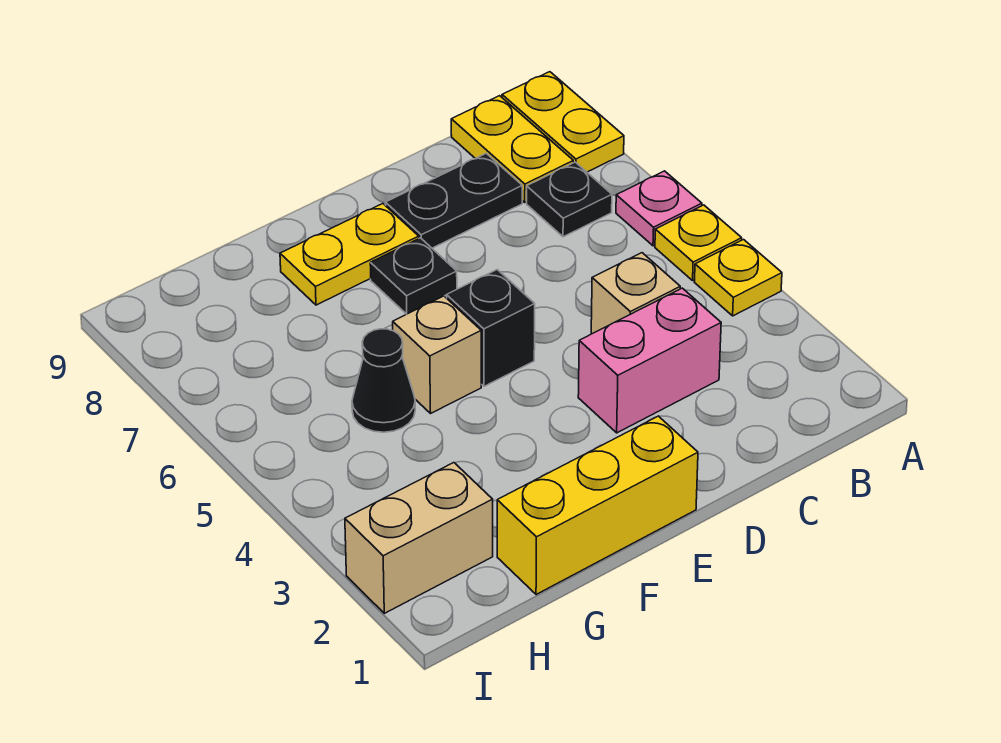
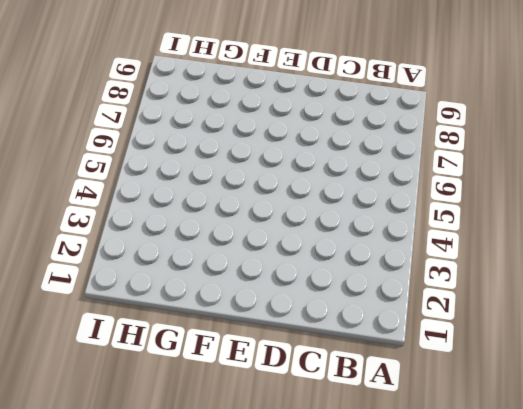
none -> yellow 1x1 plate [694,240,782,316]
none -> yellow 1x1 plate [655,205,742,280]
none -> pink 1x1 plate [616,171,702,246]

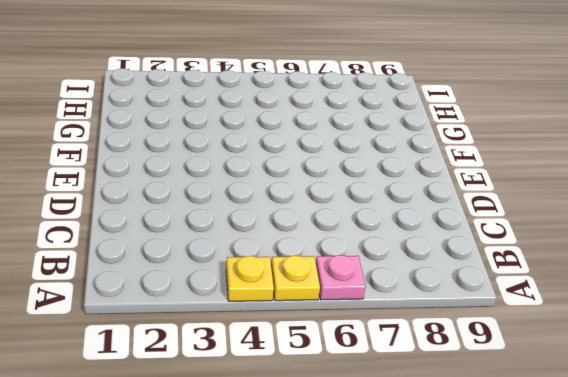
none -> yellow 1x2 plate [502,72,624,172]
none -> black 1x1 plate [527,162,612,237]
none -> yellow 1x2 plate [451,96,573,202]

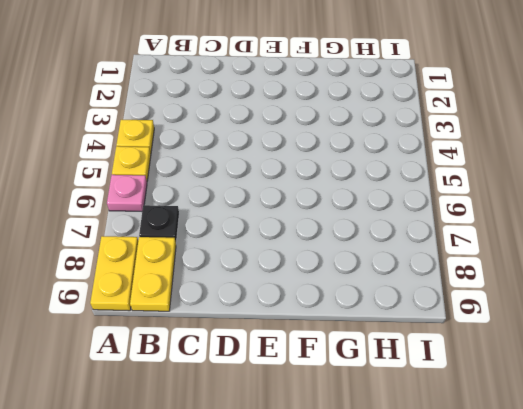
none -> pink 1x2 brick [578,288,721,433]
none -> tan 1x1 brick [591,253,680,334]
none -> black 1x2 plate [385,153,522,248]

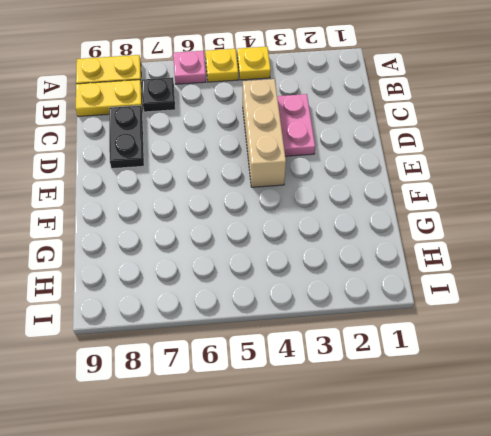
pink 1x2 plate [277,94,315,156] -> pink 1x2 brick [578,288,721,433]
tan 1x3 brick [243,79,286,187] -> tan 1x1 brick [591,253,680,334]
none -> yellow 1x3 brick [497,416,698,595]
none -> black 1x1 brick [446,270,535,386]
none -> black 1x1 plate [370,238,457,314]

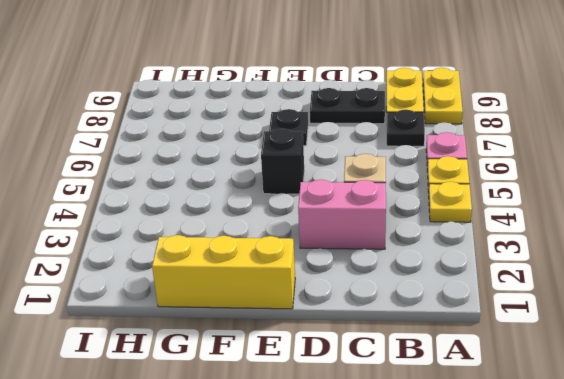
none -> yellow 1x2 plate [280,204,419,305]
none -> tan 1x1 brick [393,296,481,413]
none -> black 1x1 cone [352,329,415,432]

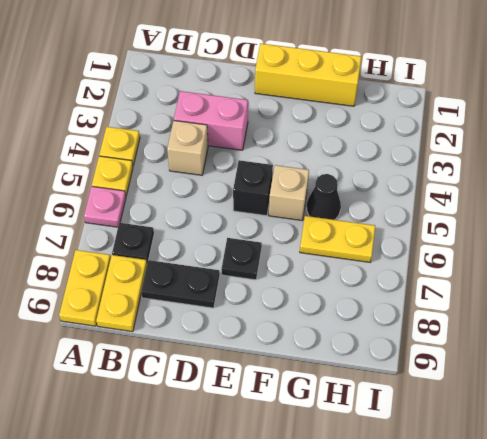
yellow 1x2 plate [300,216,375,262] -> yellow 1x2 plate moved to [280,204,419,305]
none -> tan 1x2 brick [345,463,493,613]

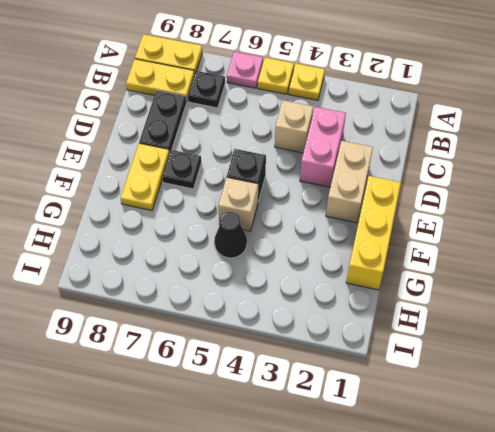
tan 1x2 brick [326,141,373,223] -> tan 1x2 brick moved to [345,463,493,613]

